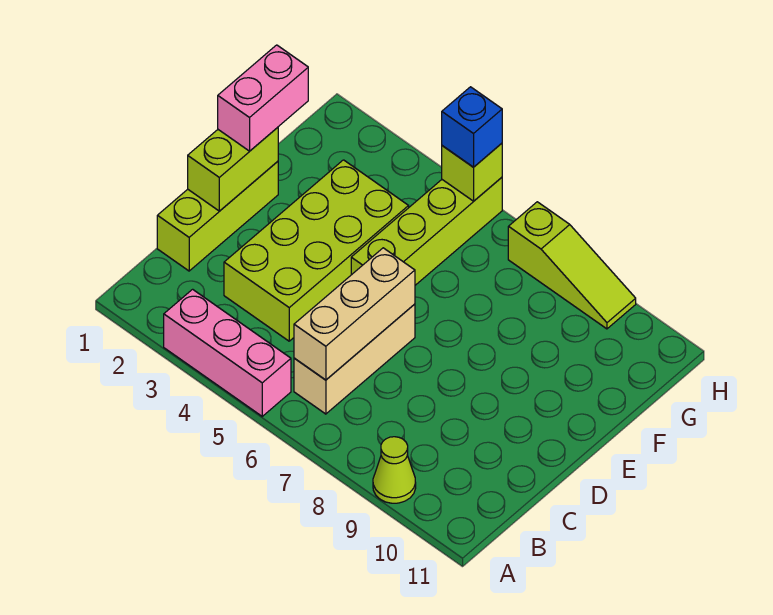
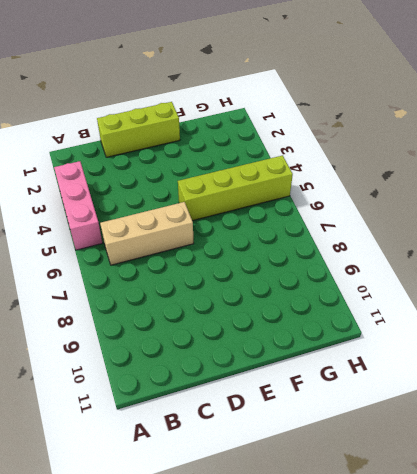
none -> lime 1x1 cone [373,437,416,503]
none -> lime 2x4 brick [224,160,409,341]
none -> lime 1x3 slope [508,202,636,329]

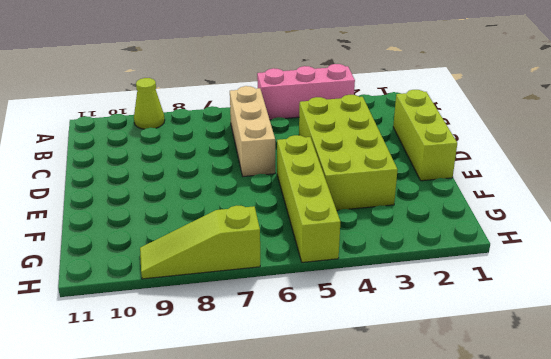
none -> tan 1x3 brick [294,248,415,380]
none -> lime 1x2 brick [188,127,278,211]
none -> lime 1x1 brick [442,143,502,201]

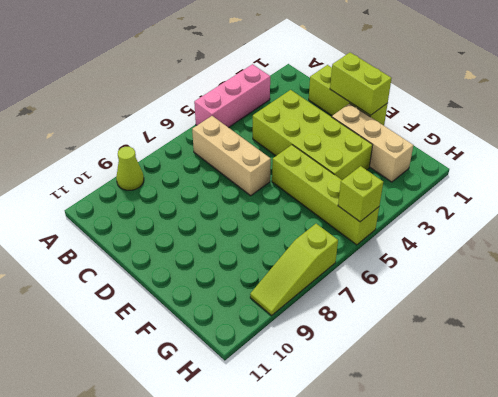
tan 1x3 brick [332,103,413,182] -> tan 1x3 brick moved to [294,248,415,380]
none -> pink 1x2 brick [218,45,308,151]
none -> blue 1x1 brick [442,87,502,167]

